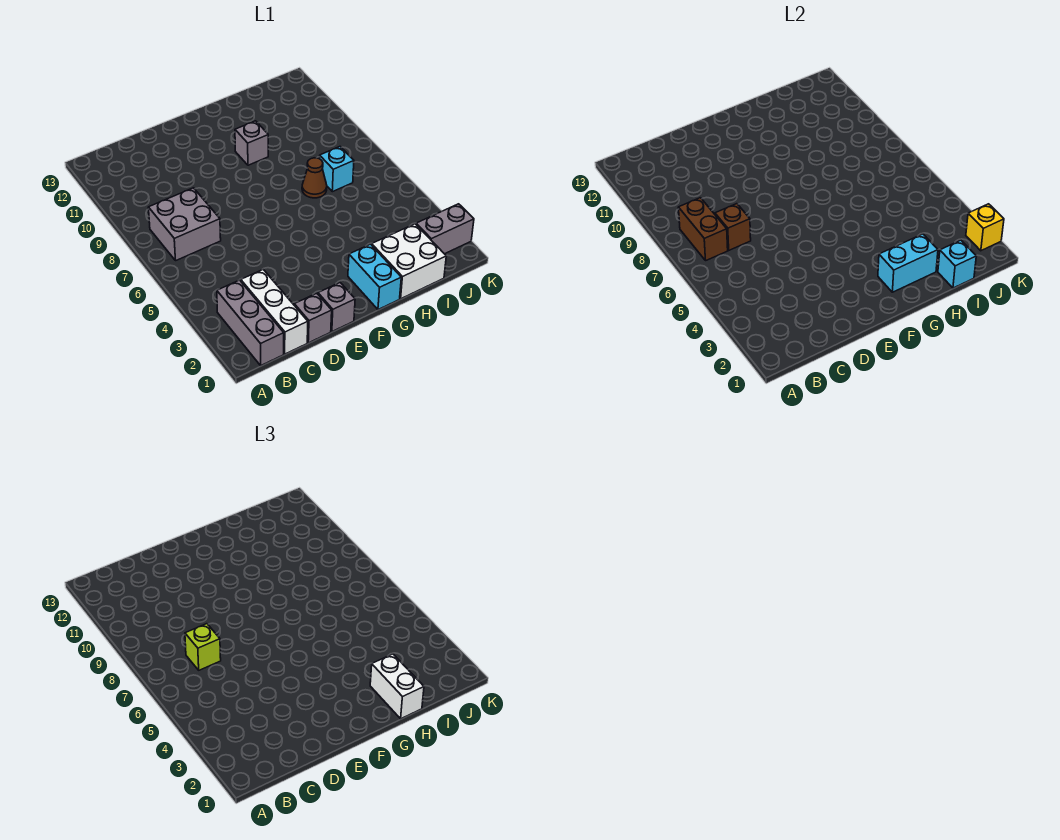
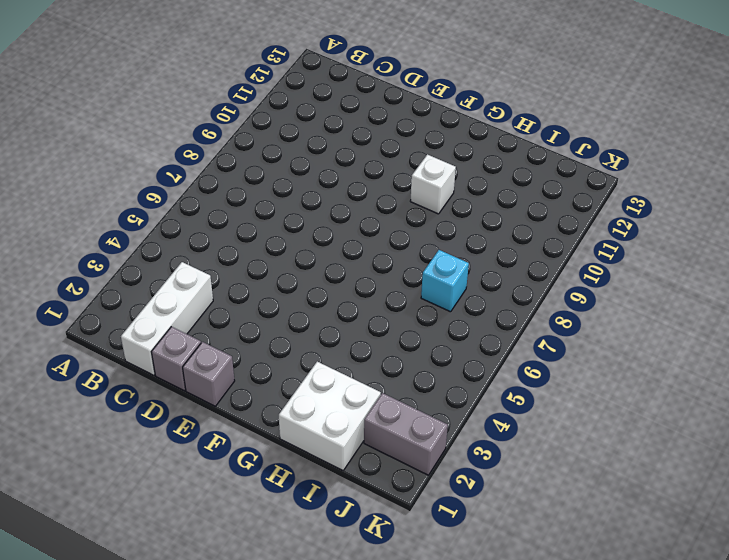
white 1x1 brick [410,154,456,214] -> grey 1x1 brick [235,121,268,165]
none -> grey 1x3 brick [217,280,284,365]
none -> grey 2x2 brick [148,188,221,260]
none -> cyan 1x2 brick [348,244,401,310]

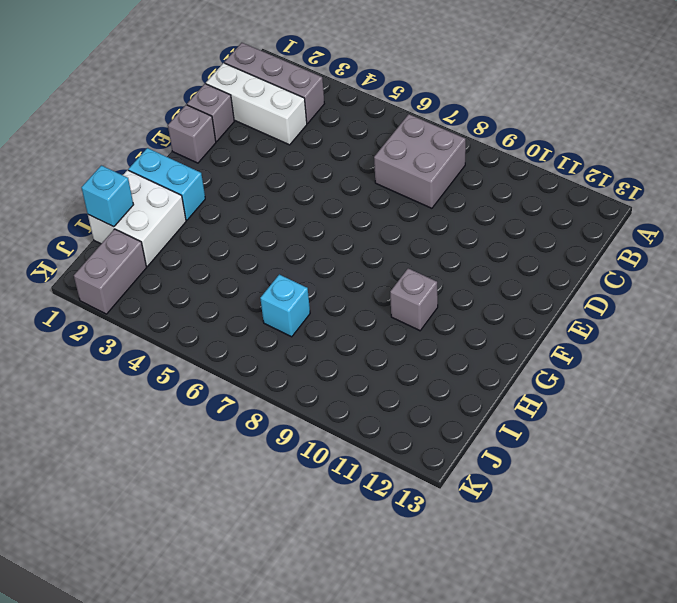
none -> brown 1x1 cone [302,158,327,198]
none -> brown 1x2 brick [678,198,728,260]
none -> brown 1x1 brick [715,204,751,250]

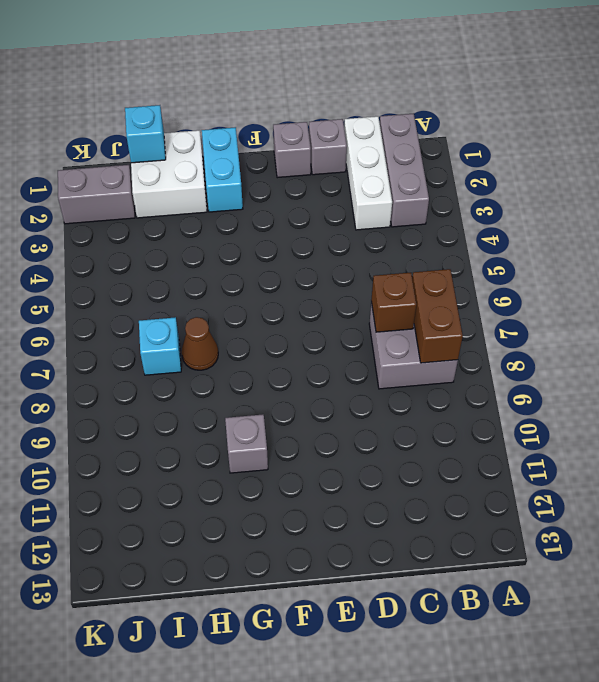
none -> cyan 1x2 brick [878,234,938,292]
none -> yellow 1x1 brick [966,204,1004,251]
none -> lime 1x1 brick [185,624,221,670]

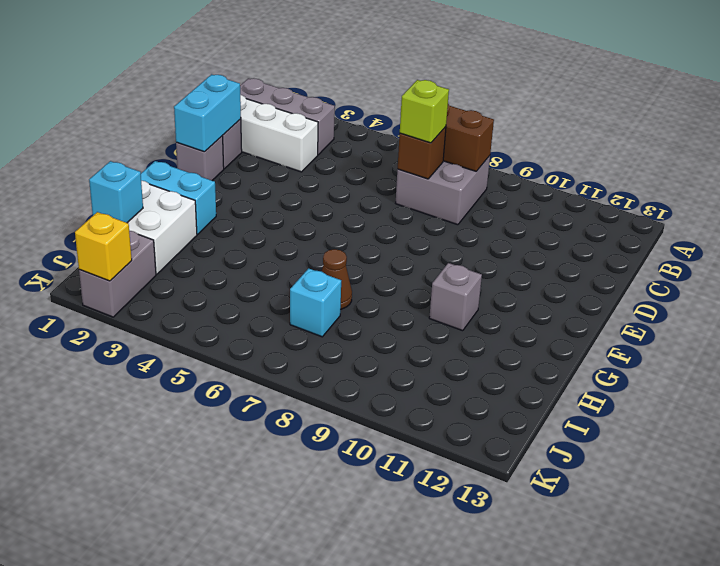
cyan 1x2 brick [174,74,241,152] -> cyan 1x2 brick moved to [878,234,938,292]
none -> white 1x2 brick [370,654,424,719]

